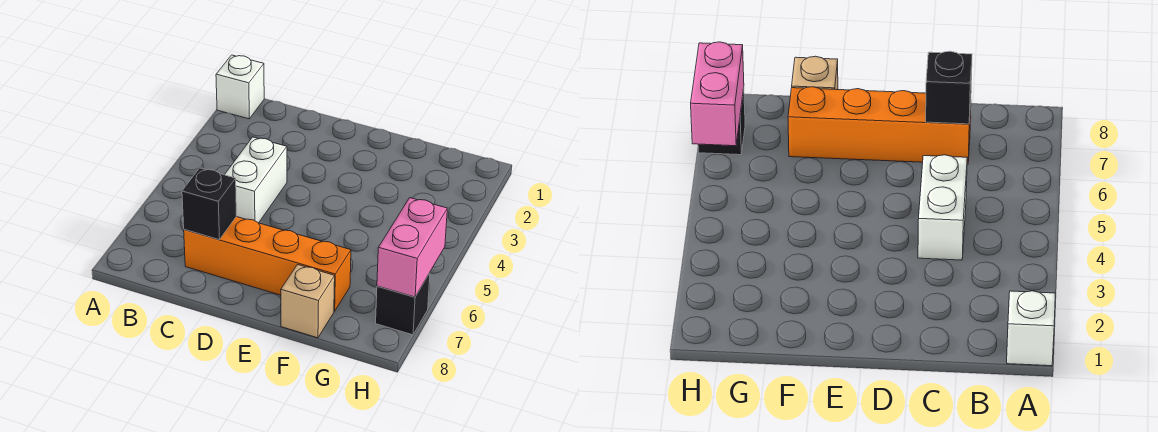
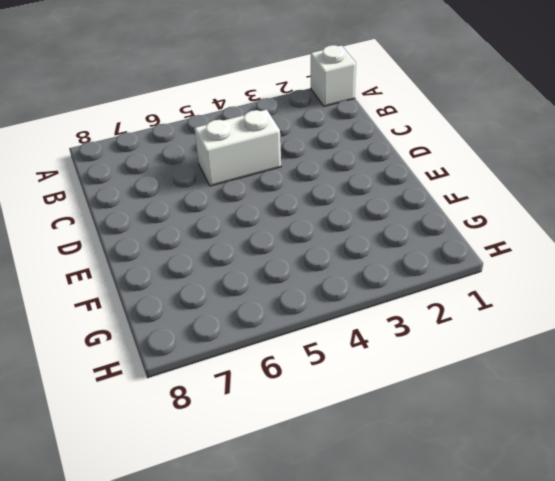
none -> orange 1x4 brick [184,217,351,311]
none -> tan 1x1 brick [281,265,335,338]

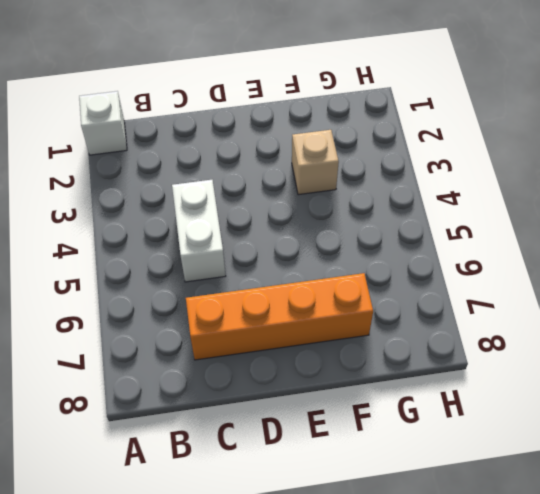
tan 1x1 brick [292,130,339,195] -> tan 1x1 brick moved to [281,265,335,338]
none -> black 1x1 brick [376,273,430,335]
none -> black 1x1 brick [182,168,236,240]

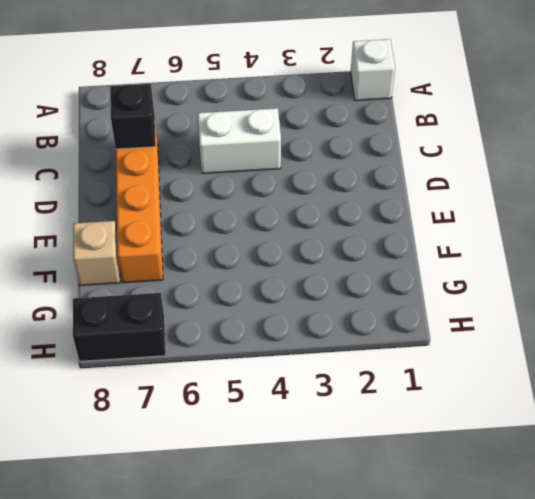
black 1x2 brick [73,293,166,361] -> black 1x1 brick [376,273,430,335]
none -> pink 1x2 brick [377,198,447,297]

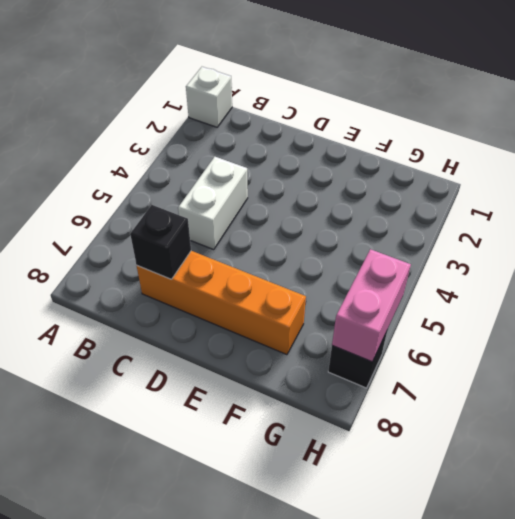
none -> tan 1x1 brick [281,265,335,338]

